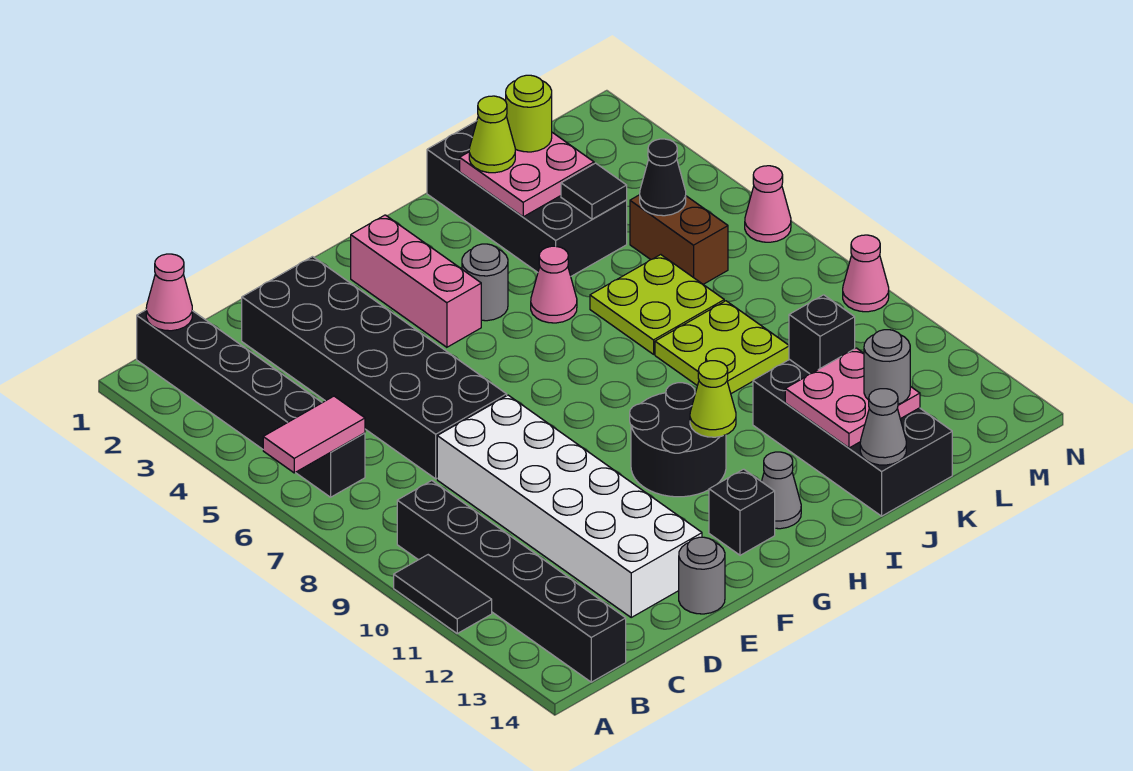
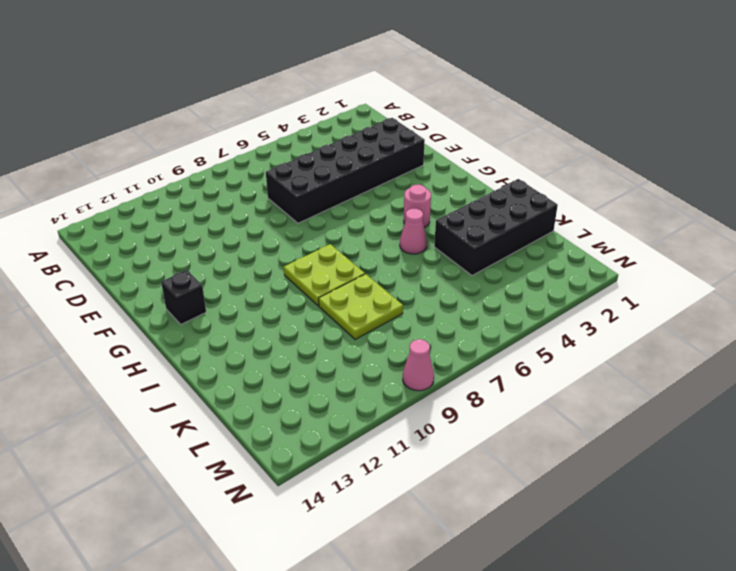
pink 1x1 round brick [404,185,431,228] -> grey 1x1 round brick [462,244,508,321]
lime 2x2 plate [284,244,365,306] -> lime 2x2 plate moved to [590,255,724,354]
none -> black 1x2 tile [394,555,492,633]
none -> black 1x6 brick [137,310,365,497]
none -> black 1x6 brick [397,481,626,682]
none -> white 2x6 brick [437,395,702,617]

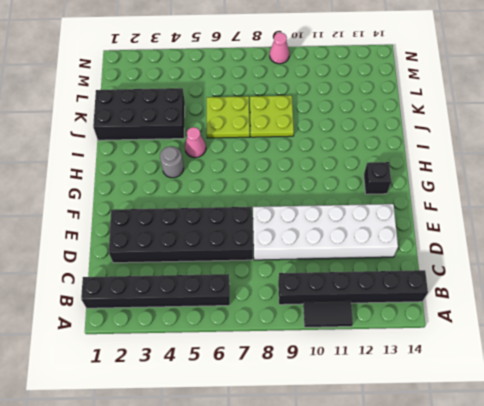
none -> grey 1x1 round brick [679,537,725,614]
none -> pink 1x3 brick [351,215,481,347]
none -> black 2x2 round brick [630,383,726,497]
none -> grey 1x1 cone [761,452,801,529]

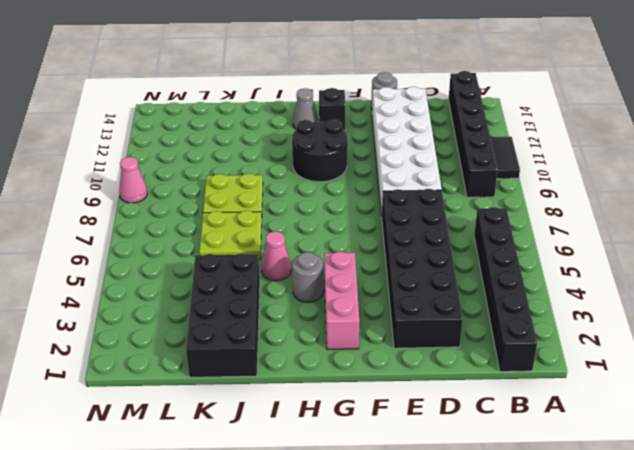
none -> black 2x4 brick [753,359,952,516]
none -> brown 1x2 brick [630,195,728,284]
none -> pink 1x1 cone [745,166,791,242]
none -> pink 1x2 tile [263,396,365,473]

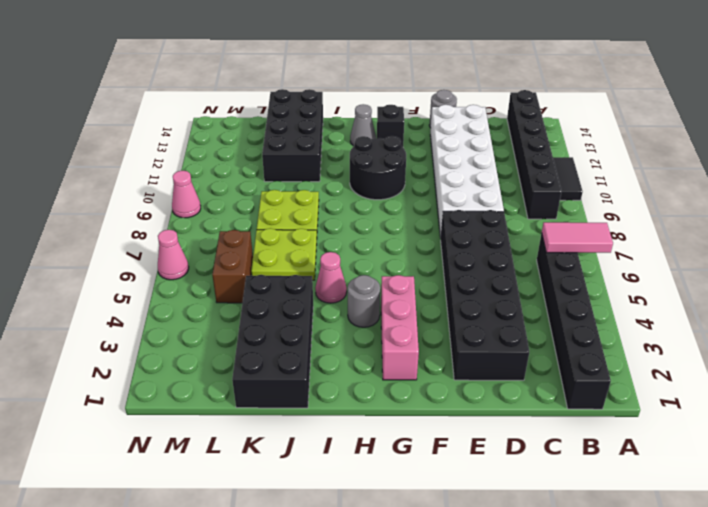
none -> pink 1x1 cone [146,254,192,331]
none -> lime 1x1 cone [690,361,736,437]
none -> pink 2x2 plate [460,133,594,217]
none -> pink 2x2 plate [785,348,920,448]

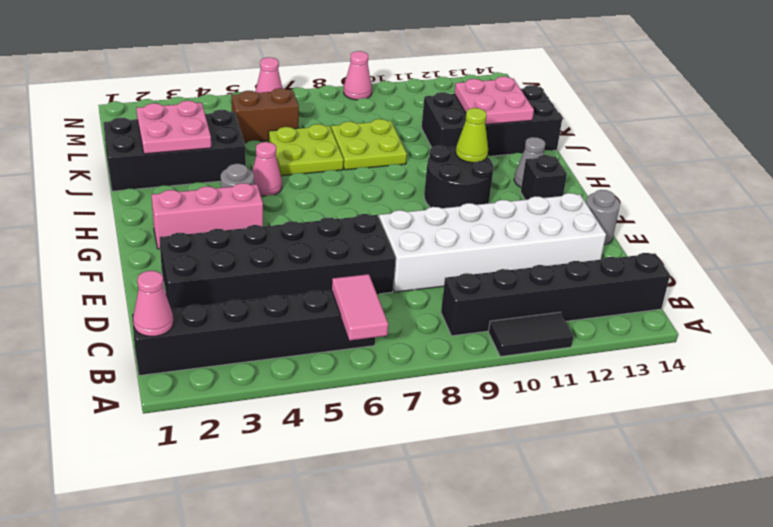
none -> grey 1x1 cone [860,389,906,465]
none -> black 1x1 tile [561,163,627,219]
none -> black 1x1 brick [789,295,855,374]
none -> black 1x1 cone [640,139,686,216]

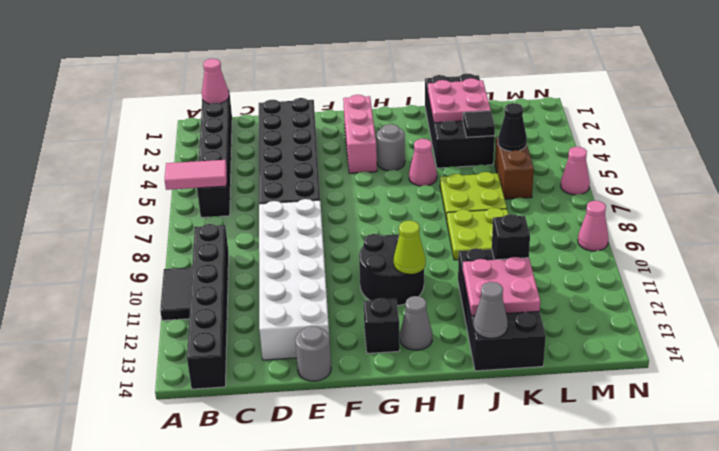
none -> lime 1x1 cone [469,96,515,173]
none -> lime 1x1 round brick [506,75,552,152]
none -> grey 1x1 round brick [864,330,910,404]

